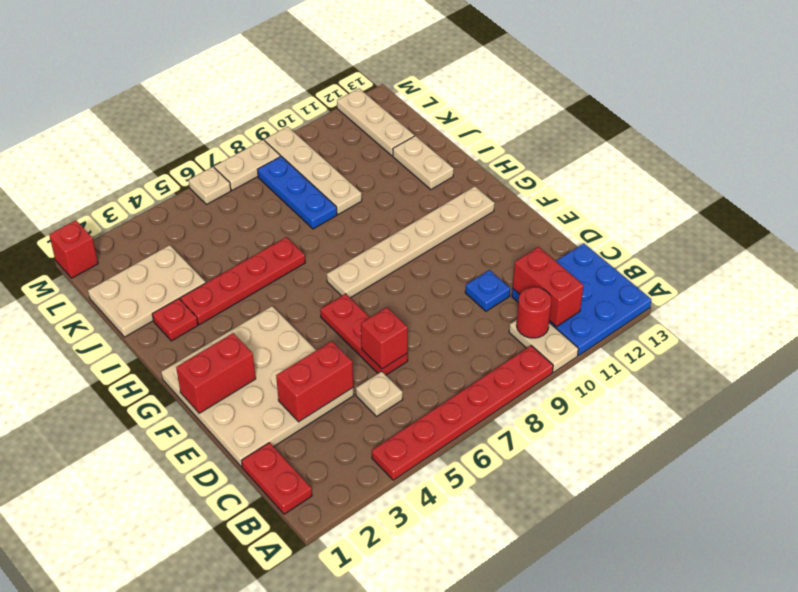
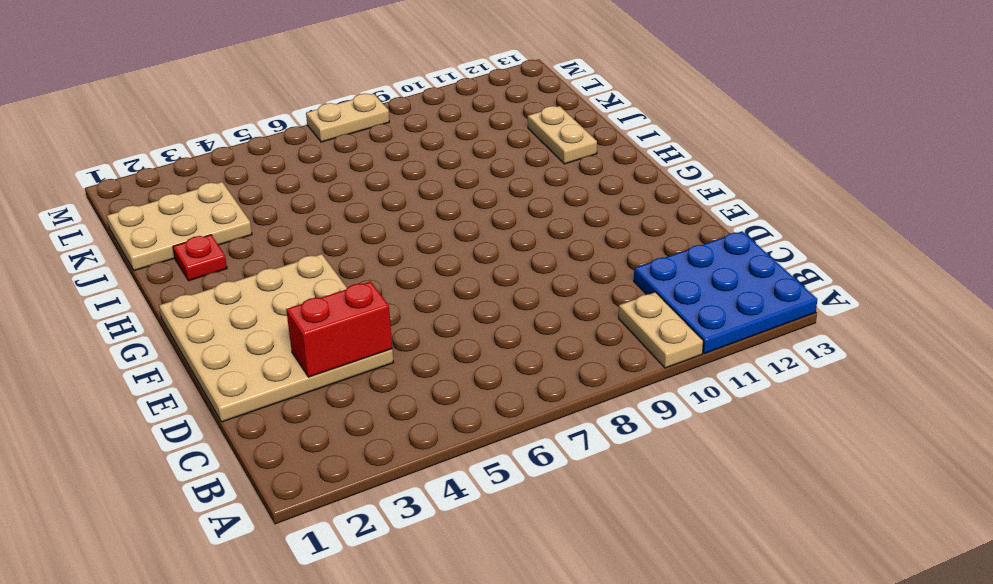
none -> red 1x6 plate [372,346,553,480]
none -> red 1x2 plate [242,443,312,514]
none -> tan 1x1 plate [356,371,403,416]

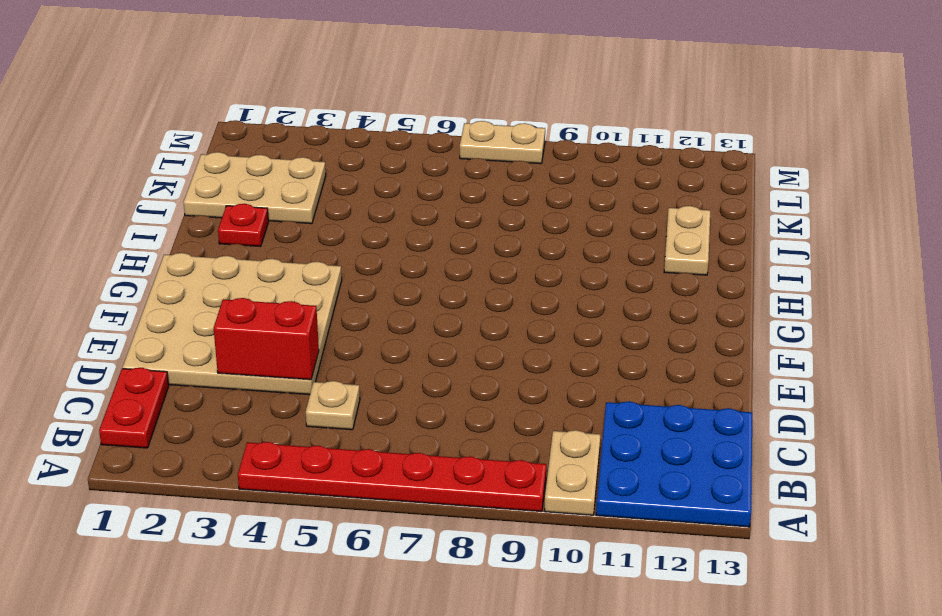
none -> red 1x3 plate [320,294,408,375]
none -> blue 1x1 plate [465,270,510,311]
none -> tan 1x6 plate [327,186,495,298]

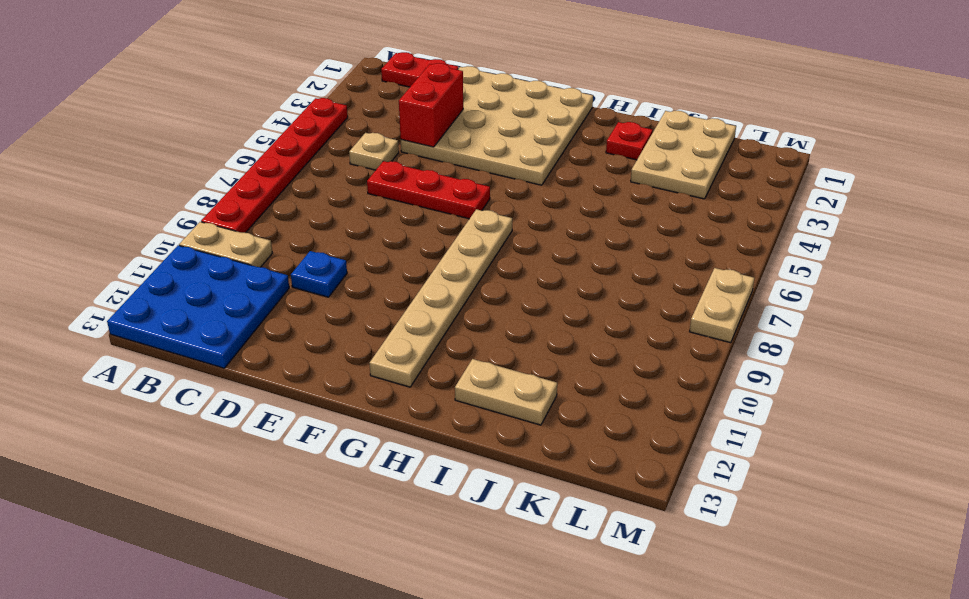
none -> red 1x4 plate [180,237,305,325]
none -> blue 1x3 plate [258,156,337,229]
none -> tan 1x4 plate [264,127,362,215]

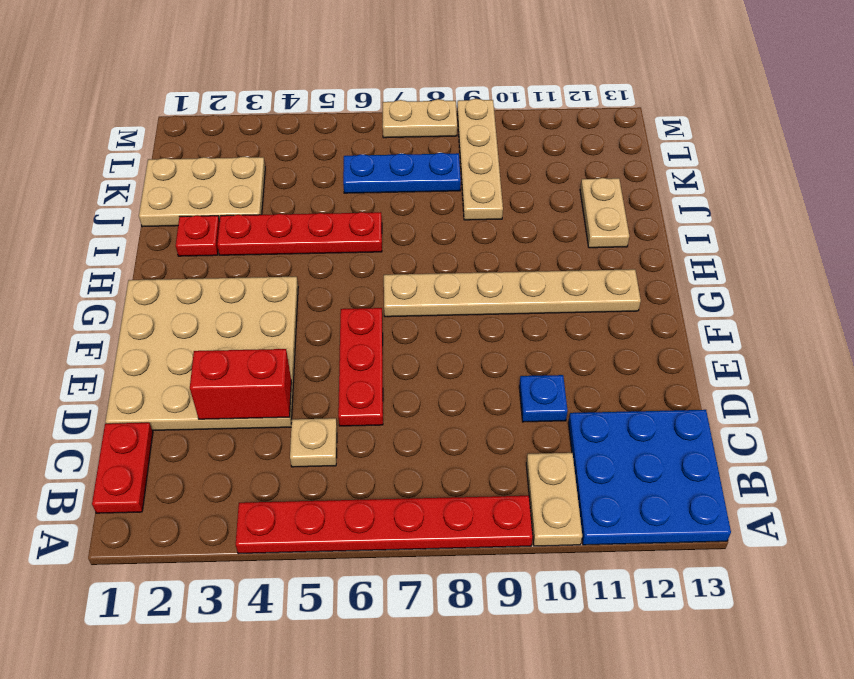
blue 1x3 plate [343,153,461,193] -> blue 1x3 plate turned to [258,156,337,229]
none -> tan 1x3 plate [337,88,414,156]
none -> red 1x1 brick [49,220,98,278]
none -> tan 1x1 plate [189,167,231,204]

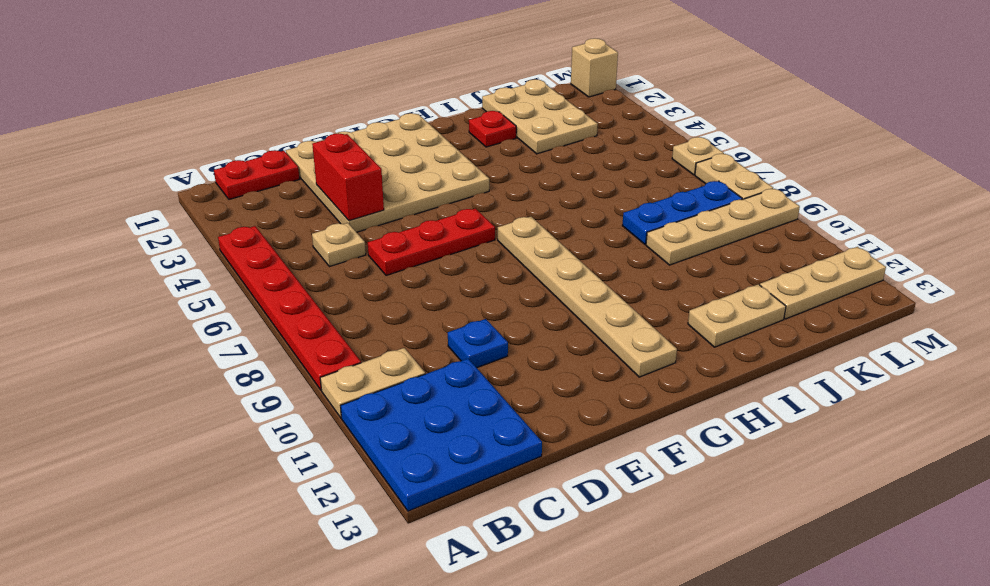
tan 1x1 brick [571,38,618,97] -> red 1x1 brick [49,220,98,278]
none -> red 1x4 plate [180,237,305,325]
none -> red 1x1 round brick [517,287,551,338]
none -> red 1x2 brick [513,247,584,327]

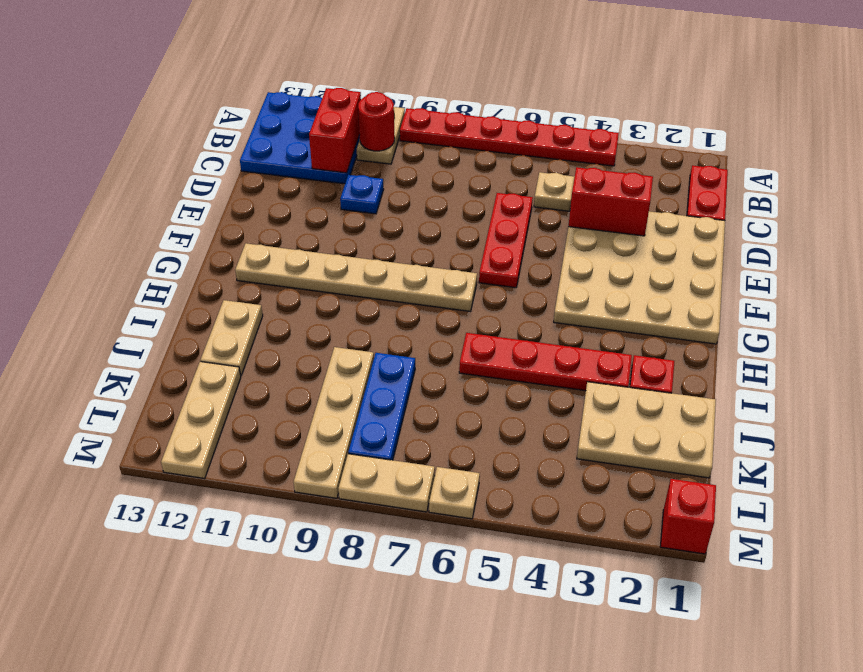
none -> red 1x1 brick [361,307,408,369]
none -> red 1x2 brick [176,333,256,413]

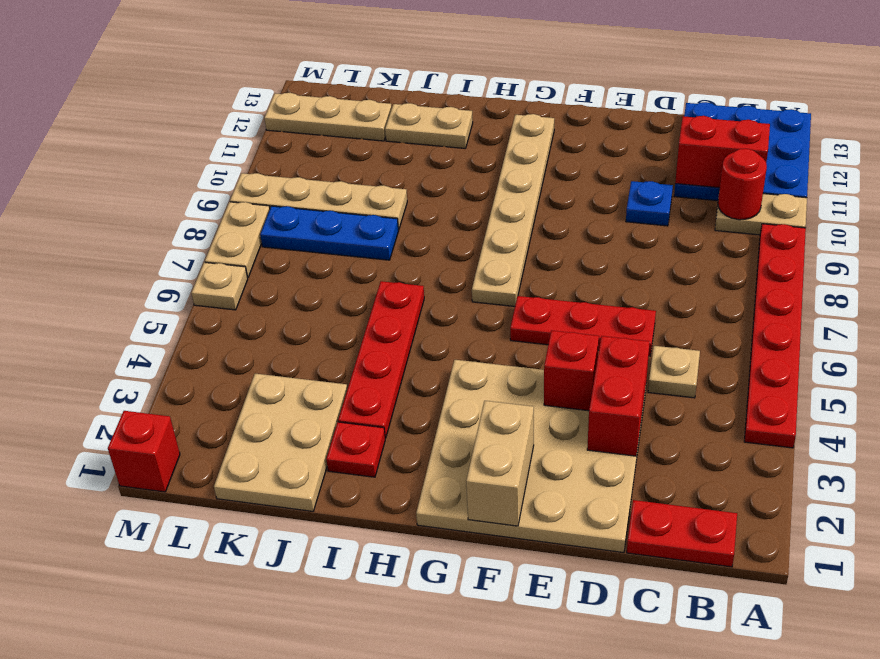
red 1x1 brick [544,330,599,411] -> red 1x1 brick moved to [361,307,408,369]
tan 1x2 brick [466,401,534,526] -> red 1x2 brick [176,333,256,413]

